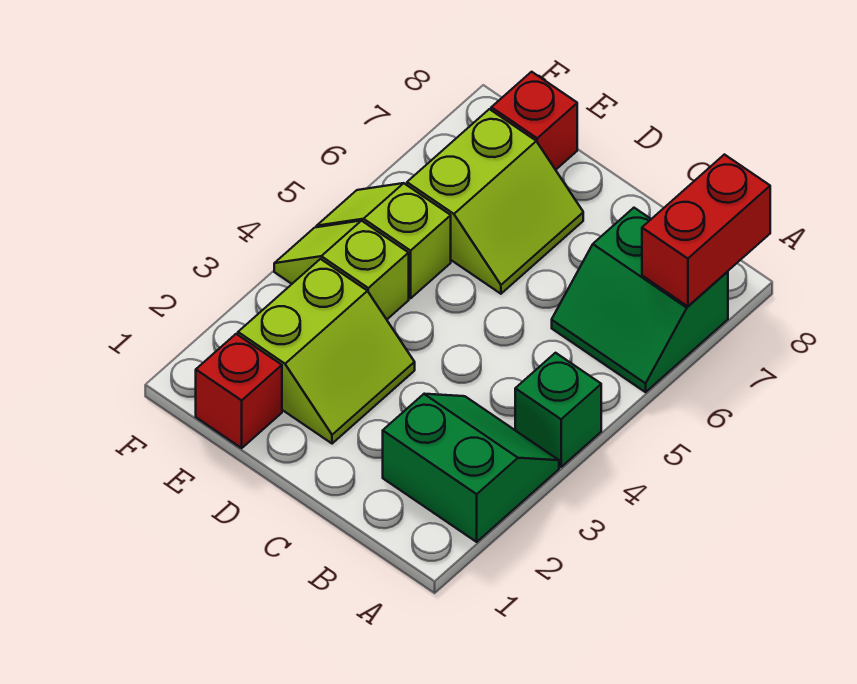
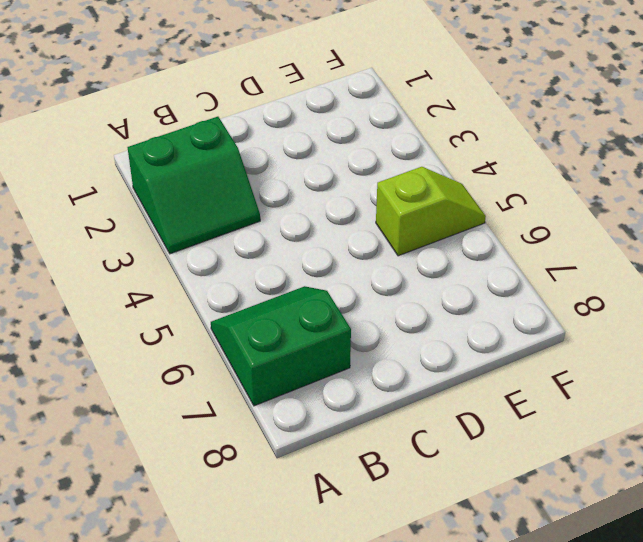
none -> green 1x1 brick [515,353,601,467]
none -> lime 2x2 slope [238,259,415,444]

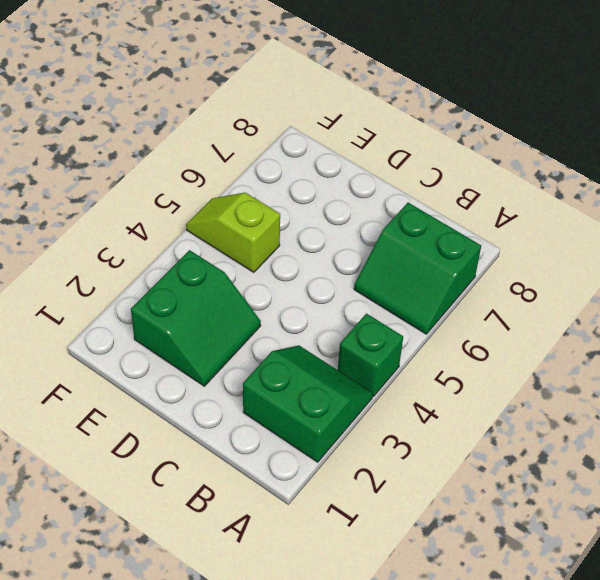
green 2x2 slope [131,250,261,386] -> lime 2x2 slope [238,259,415,444]
none -> lime 2x2 slope [407,109,583,294]
none -> red 1x1 brick [196,334,282,448]

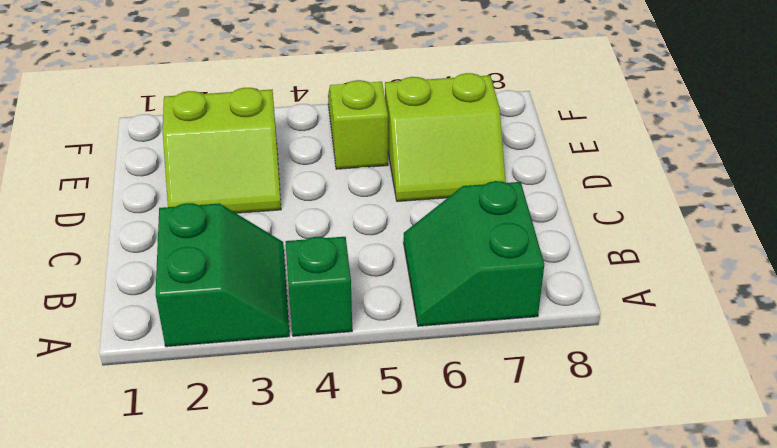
none -> red 1x1 brick [196,334,282,448]
none -> lime 1x2 slope [274,221,409,319]

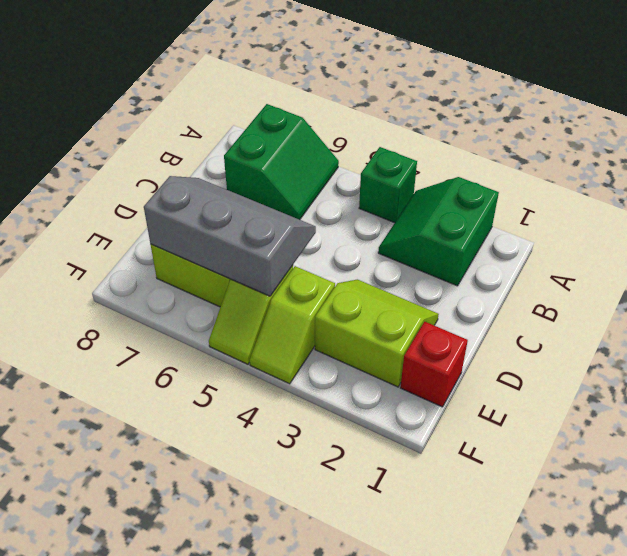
grey 2x3 slope [144,176,316,296] -> none
none -> red 1x1 brick [491,72,577,170]
none -> red 1x2 brick [642,155,770,306]

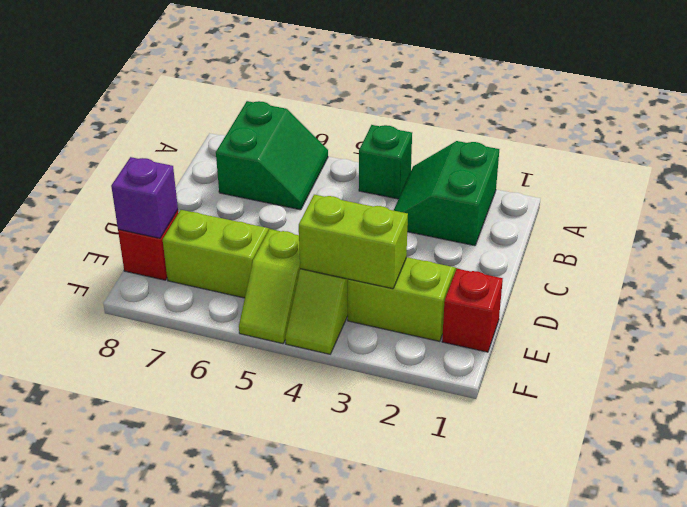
lime 1x2 brick [299,195,408,289] -> none
purple 1x1 brick [111,157,178,238] -> none
none -> red 1x2 brick [642,155,770,306]

